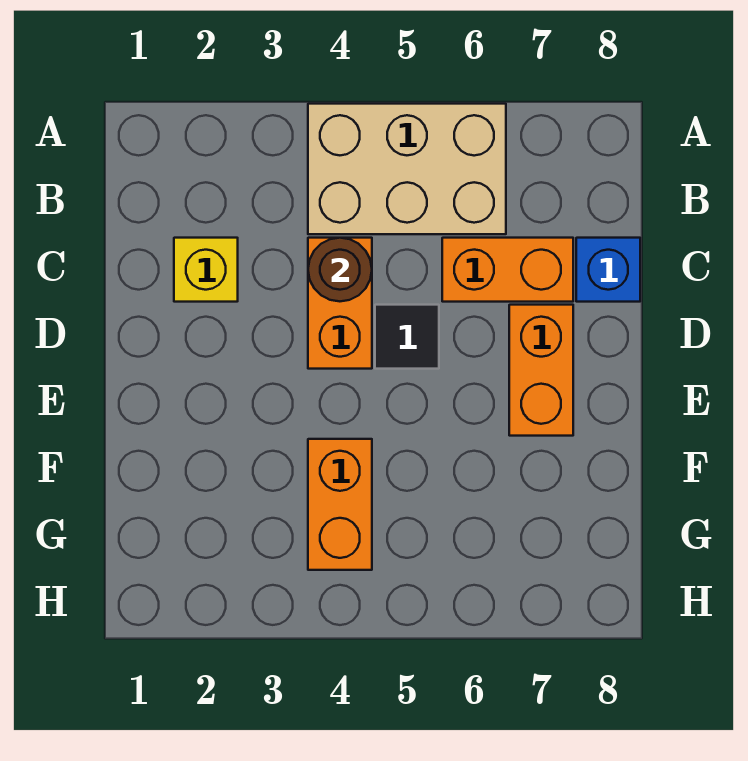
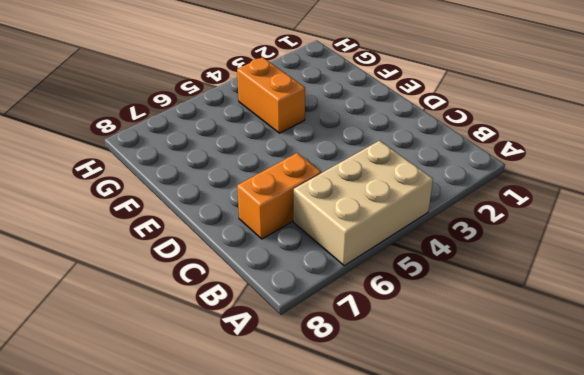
none -> yellow 1x1 brick [174,238,238,302]
none -> orange 1x2 brick [308,238,372,369]

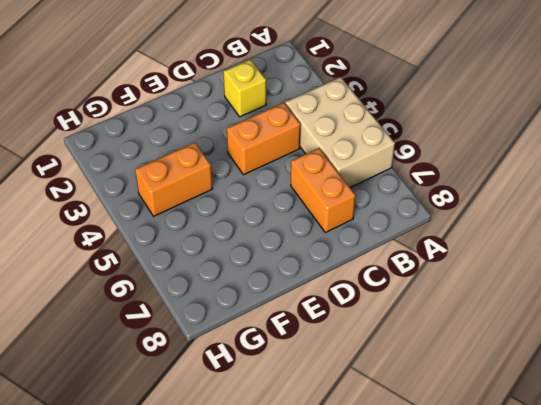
none -> blue 1x1 brick [576,238,640,302]
none -> black 1x1 tile [375,305,439,369]

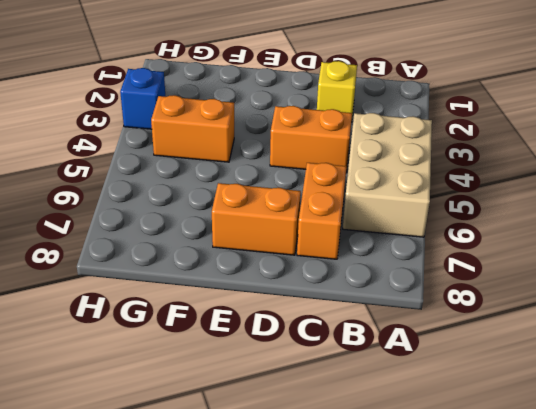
blue 1x1 brick [120,68,165,129] -> blue 1x1 brick moved to [576,238,640,302]
none -> black 1x1 tile [375,305,439,369]
none -> brown 1x1 round brick [308,238,372,301]

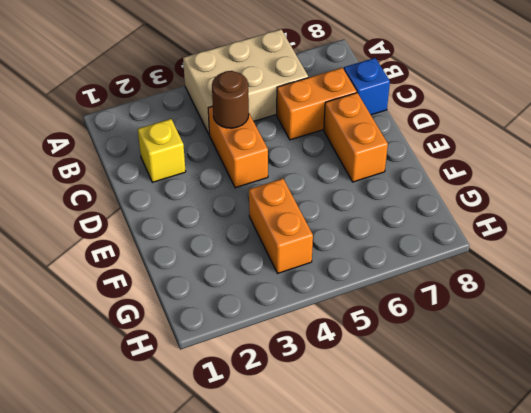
none -> black 1x1 tile [375,305,439,369]

